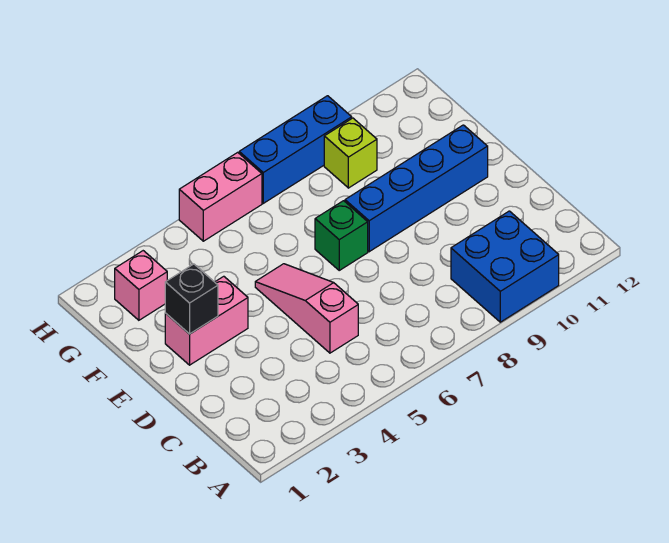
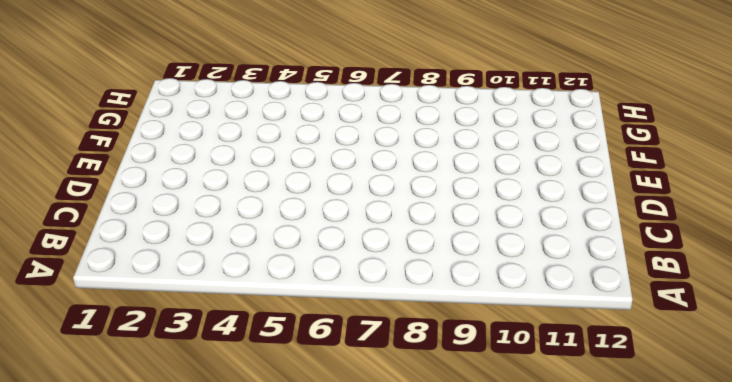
none -> blue 2x2 brick [451,211,559,322]
none -> pink 1x3 slope [255,264,358,353]

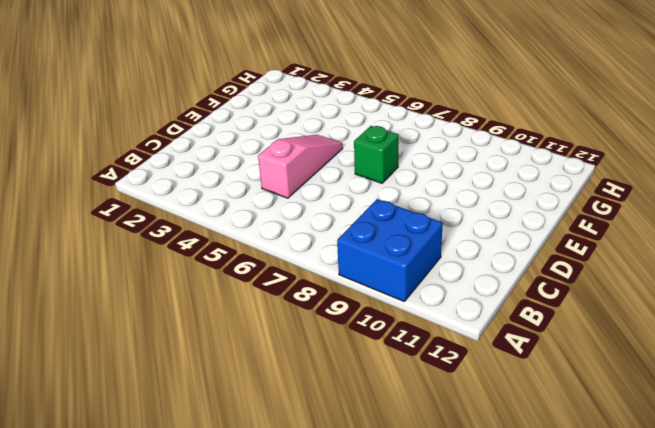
none -> pink 1x2 brick [165,276,248,365]
none -> blue 1x4 brick [345,125,488,252]

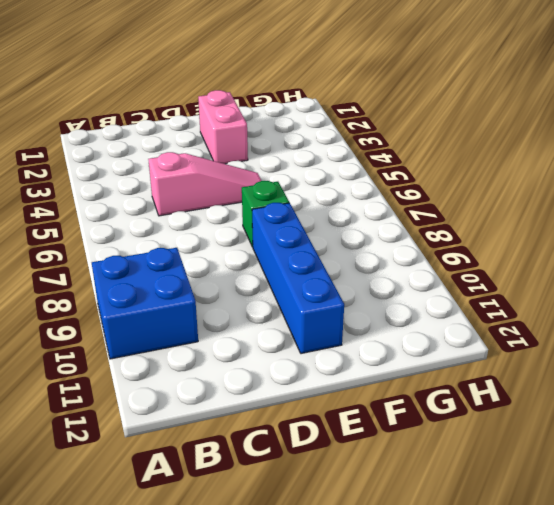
none -> pink 1x1 brick [115,251,167,320]
none -> lime 1x1 brick [324,118,377,188]

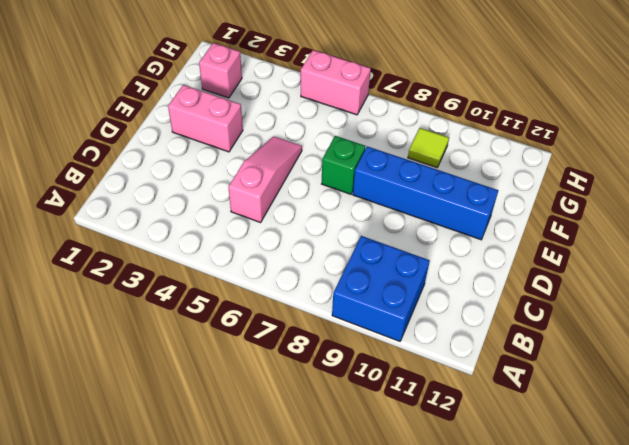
lime 1x1 tile [408,128,449,167] -> lime 1x1 brick [324,118,377,188]
none -> blue 1x3 brick [239,96,352,203]
none -> black 1x1 brick [165,264,218,334]

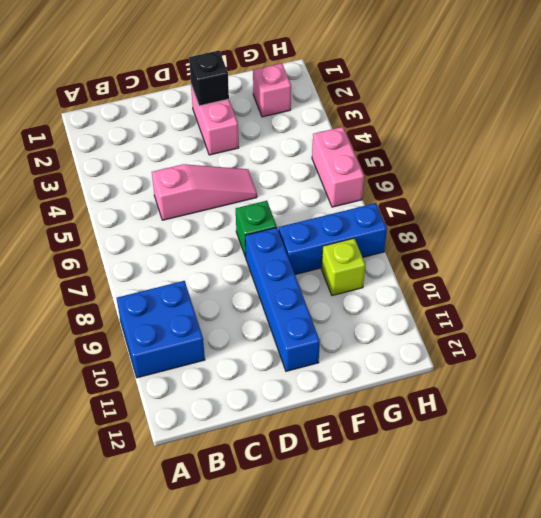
blue 1x3 brick [279,203,387,275] -> blue 1x3 brick turned to [239,96,352,203]

